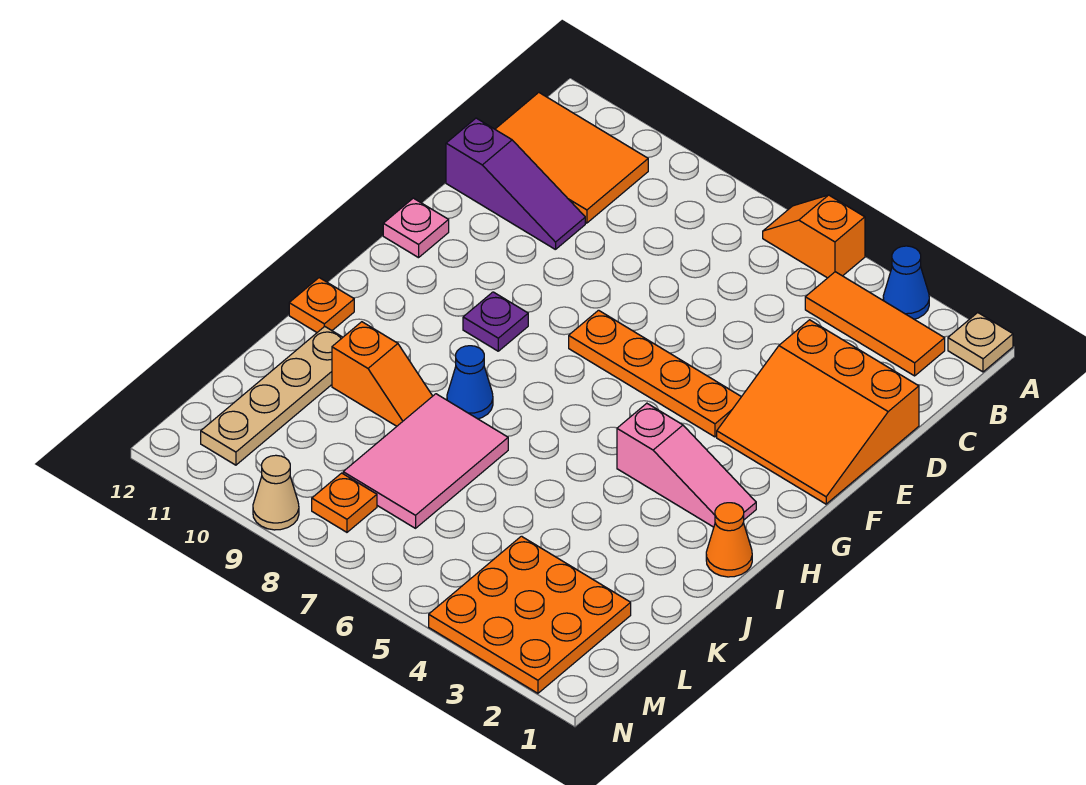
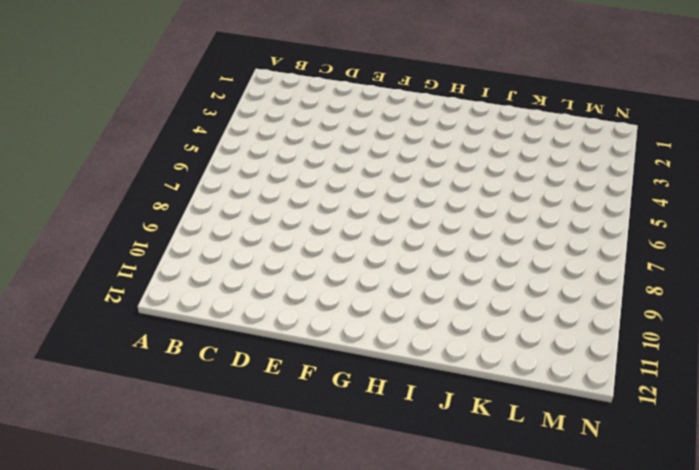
none -> tan 1x1 plate [948,313,1013,372]
none -> blue 1x1 cone [883,246,929,319]
none -> orange 1x2 slope [763,195,865,278]

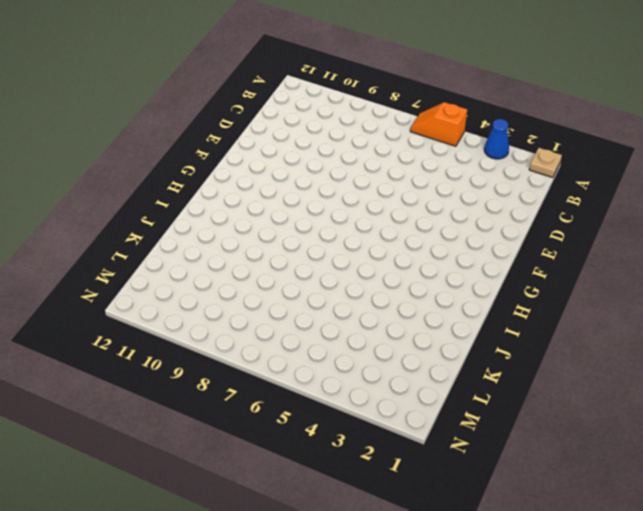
none -> orange 1x3 tile [805,272,945,376]
none -> orange 2x3 tile [495,93,648,223]
none -> orange 3x3 slope [717,320,919,504]

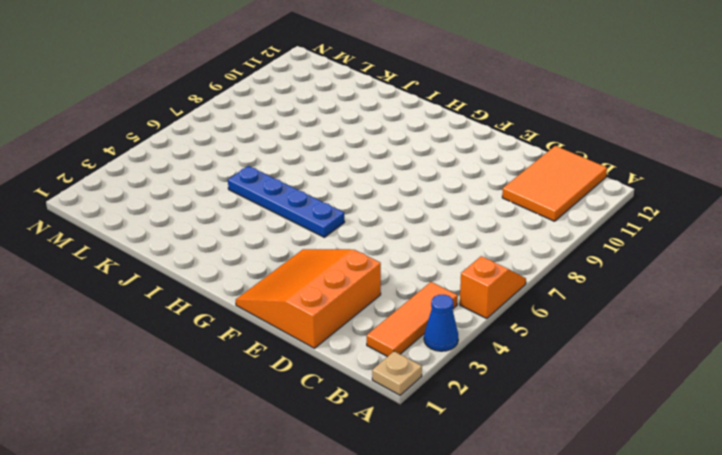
blue 1x4 plate [228,166,345,237] -> none
none -> purple 1x3 slope [446,118,585,250]
none -> orange 1x4 plate [569,310,741,437]
none -> pink 1x1 plate [383,198,449,258]

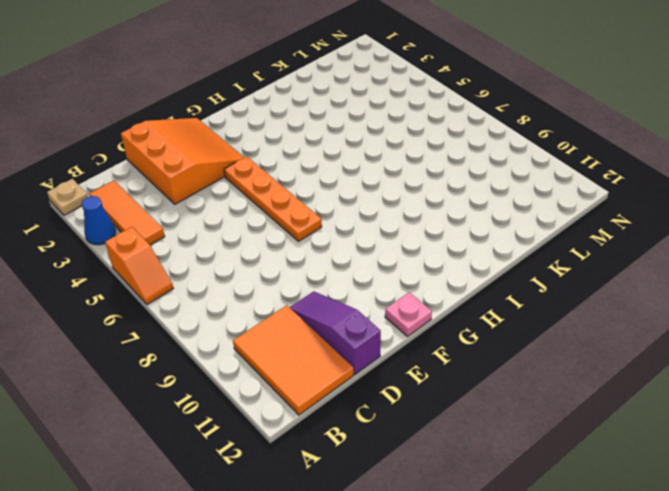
none -> purple 1x1 plate [463,292,528,351]
none -> pink 1x3 slope [617,403,756,527]
none -> orange 1x1 cone [706,503,752,577]

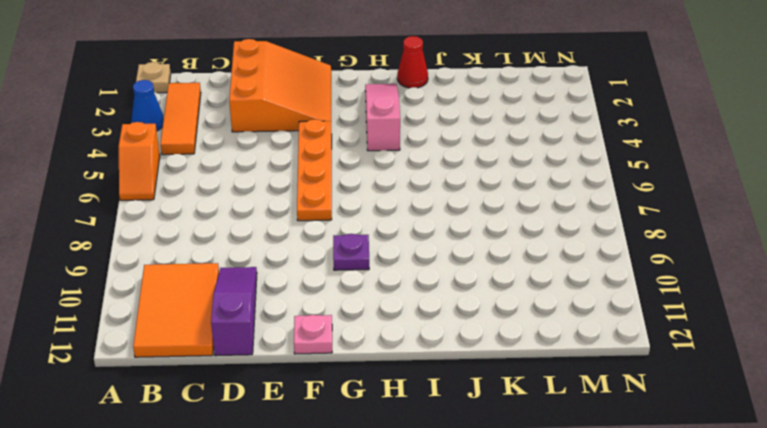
red 1x1 cone [397,36,428,88] -> orange 1x1 cone [706,503,752,577]
none -> blue 1x1 cone [447,346,493,419]
none -> orange 1x1 plate [289,278,354,332]
none -> pink 2x3 tile [343,394,508,528]

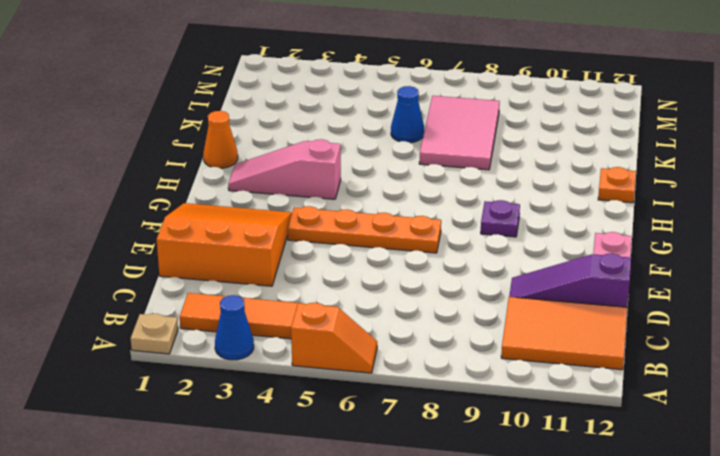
blue 1x1 cone [391,86,424,143] -> blue 1x1 cone moved to [447,346,493,419]
none -> orange 1x2 slope [332,322,432,426]
none -> tan 1x4 plate [201,326,343,465]
none -> orange 3x3 plate [429,536,631,693]

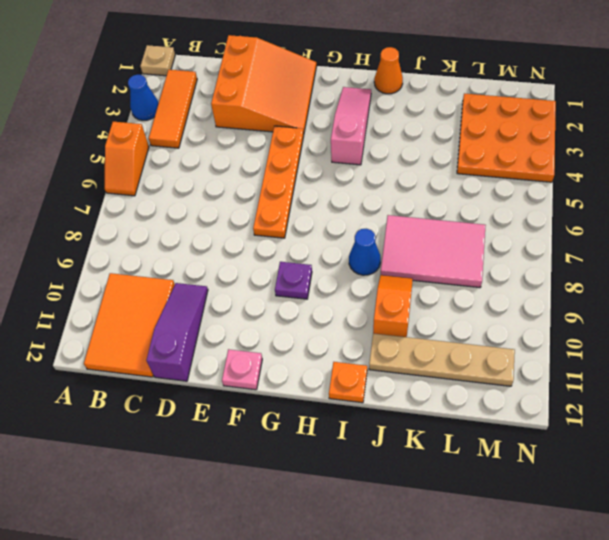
none -> orange 1x1 plate [312,473,377,532]
none -> tan 1x1 cone [253,455,299,530]

